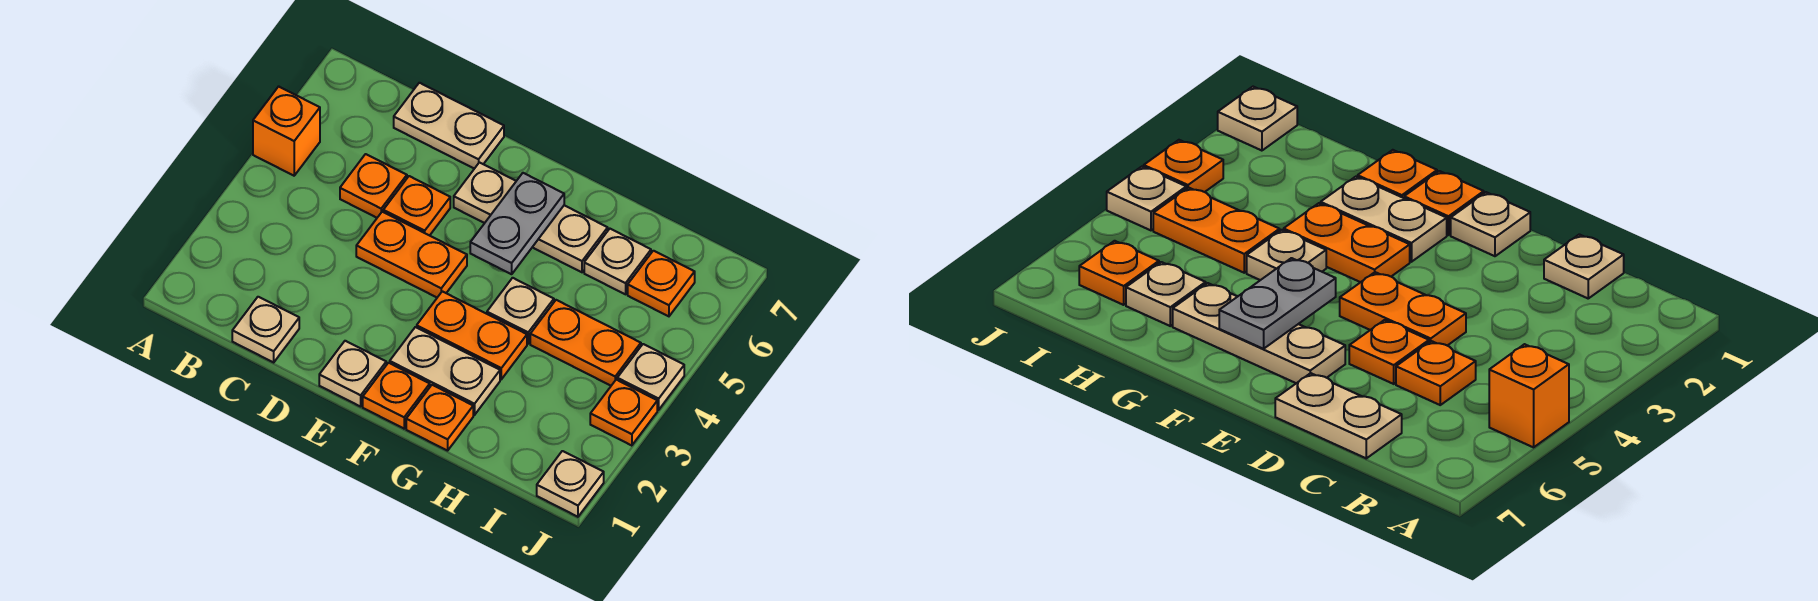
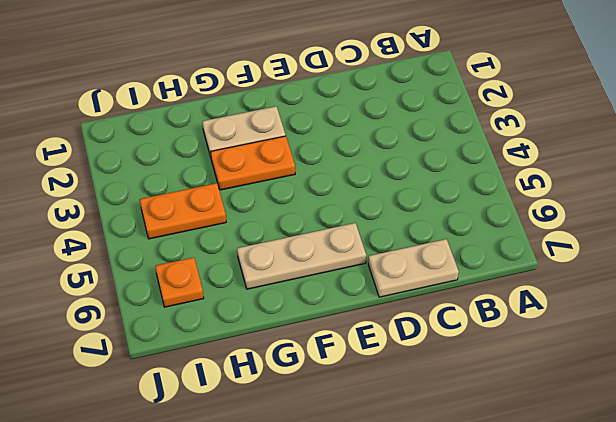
none -> orange 1x1 brick [253,86,320,176]
none -> tan 1x1 plate [232,297,299,362]
none -> orange 1x1 plate [340,154,407,218]

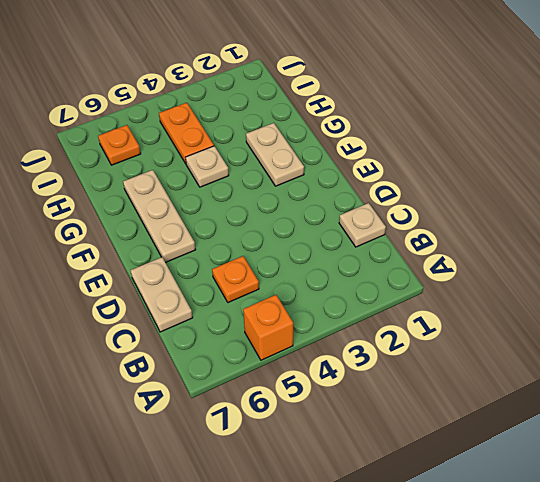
none -> orange 1x2 plate [356,212,467,297]
none -> orange 1x1 plate [383,176,450,236]
none -> tan 1x1 plate [319,341,386,407]

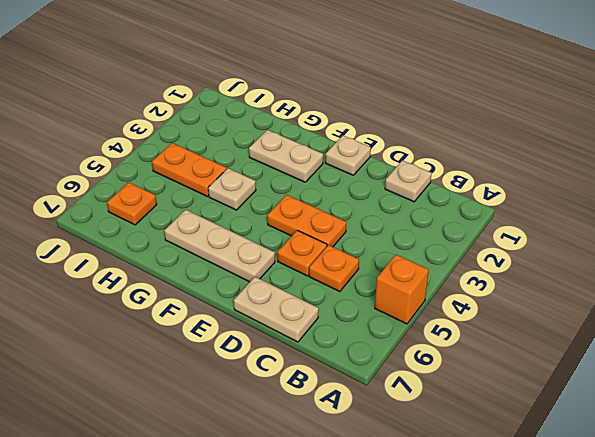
none -> orange 1x1 plate [363,363,430,428]
none -> orange 1x2 plate [417,291,527,379]
none -> orange 1x1 plate [406,385,473,451]

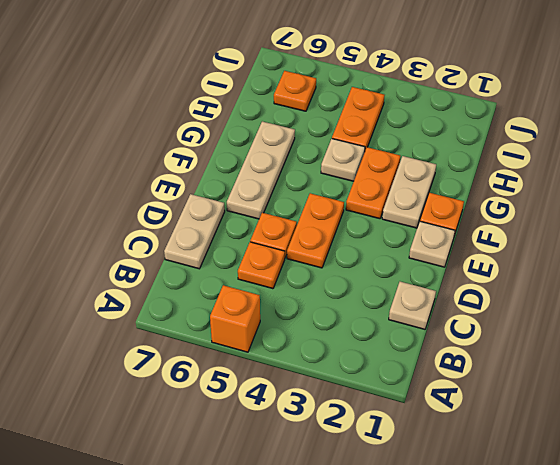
none -> orange 1x1 plate [406,385,473,451]
none -> tan 1x1 plate [584,229,651,294]
none -> tan 1x1 plate [537,451,604,517]

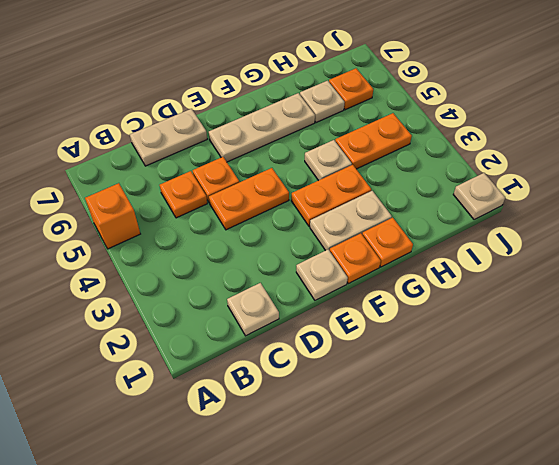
none -> orange 1x1 plate [590,380,657,446]
none -> tan 1x1 plate [617,344,684,410]
none -> grey 1x2 plate [470,173,564,274]

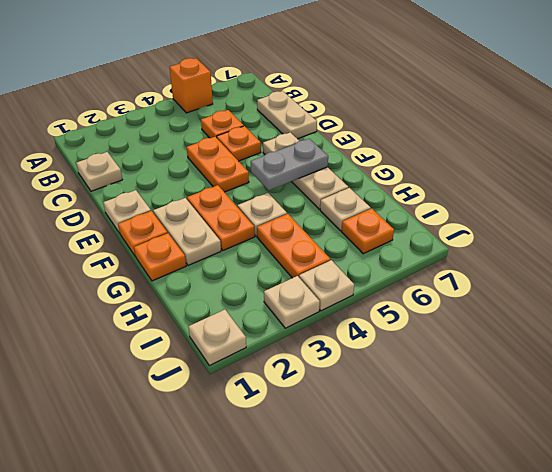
tan 1x1 plate [264,276,320,328] -> orange 1x1 plate [590,380,657,446]

